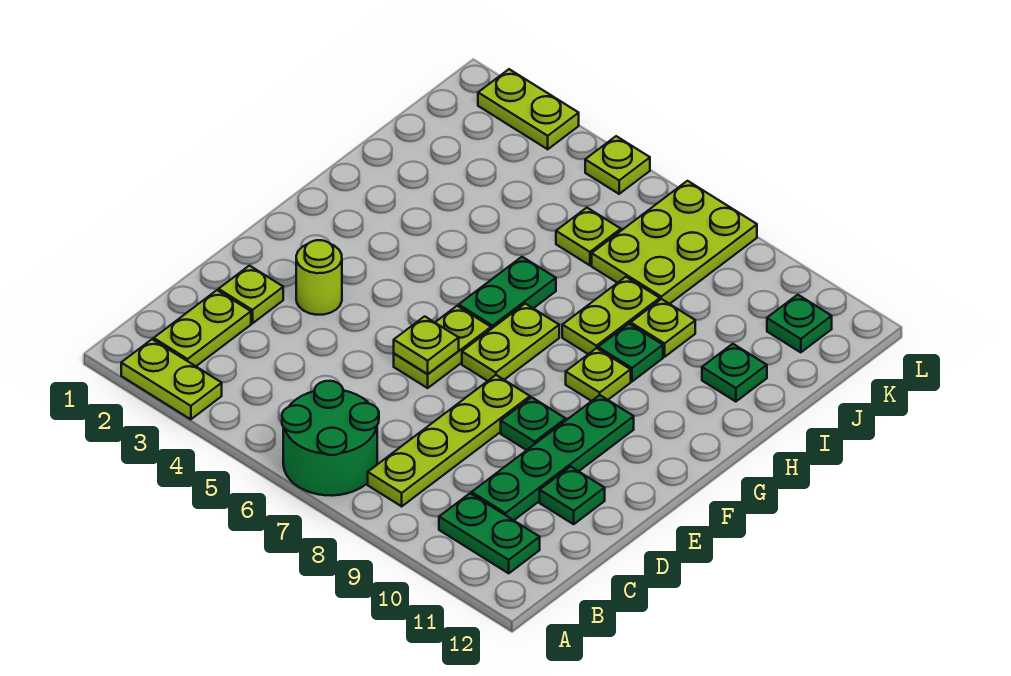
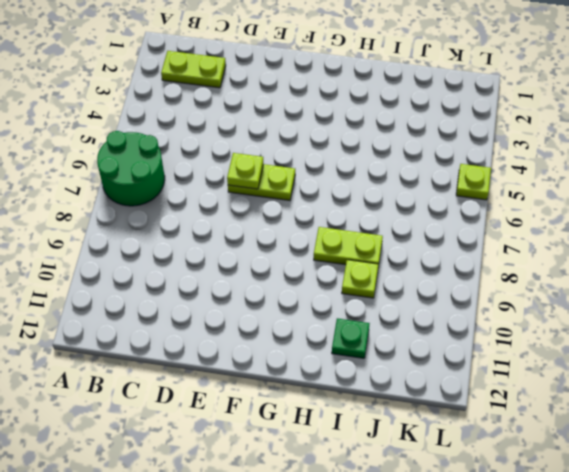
none -> lime 1x2 plate [121,339,222,419]
none -> lime 1x4 plate [368,375,530,506]
none -> green 1x2 plate [439,493,540,573]

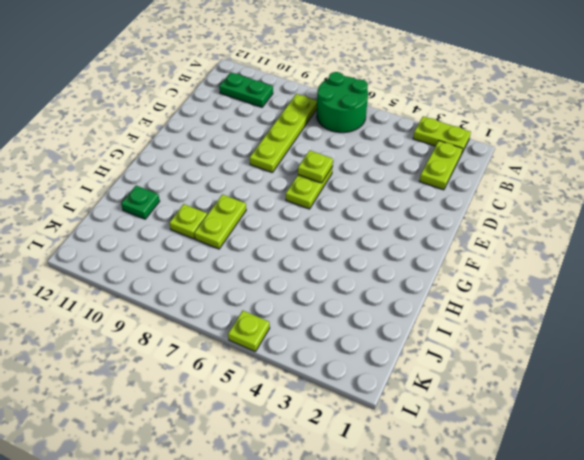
none -> green 1x4 plate [472,395,634,520]
none -> lime 1x1 plate [219,266,283,323]
none -> green 1x1 plate [540,466,605,524]

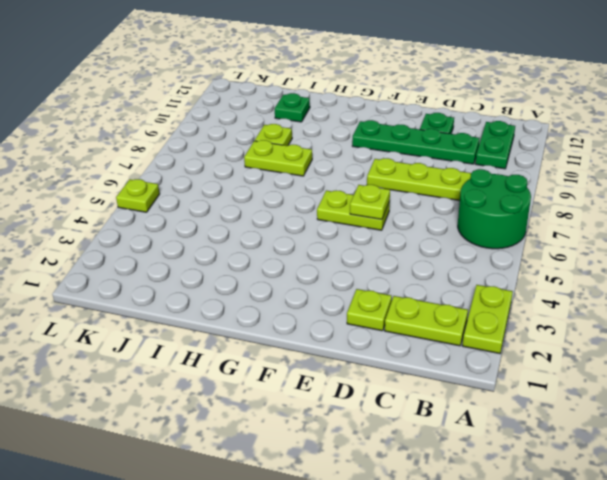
none -> lime 1x1 round brick [296,240,342,315]
none -> green 1x1 plate [501,397,566,450]
none -> lime 1x2 plate [462,304,559,381]

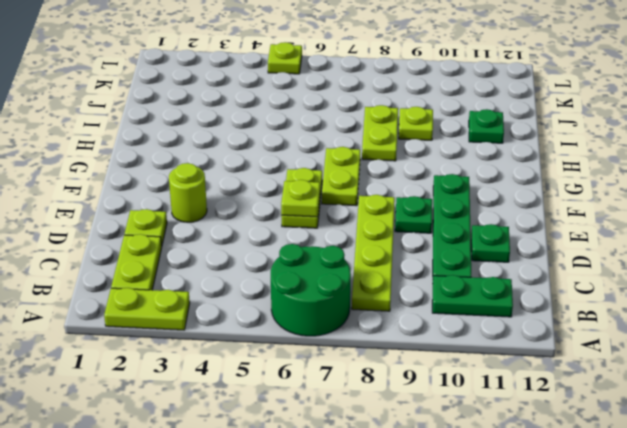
none -> green 1x2 plate [459,257,556,329]
none -> lime 1x1 plate [566,348,631,401]
none -> green 1x1 plate [598,324,663,381]

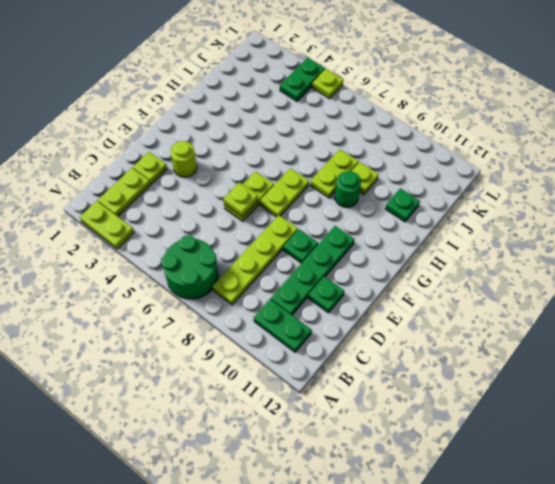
green 1x1 round brick [335,171,361,208] -> green 1x1 plate [598,324,663,381]
green 1x2 plate [280,58,325,101] -> green 1x2 plate moved to [459,257,556,329]
none -> lime 1x1 plate [566,348,631,401]
none -> lime 1x1 plate [556,208,621,265]
none -> lime 2x3 plate [592,181,757,304]

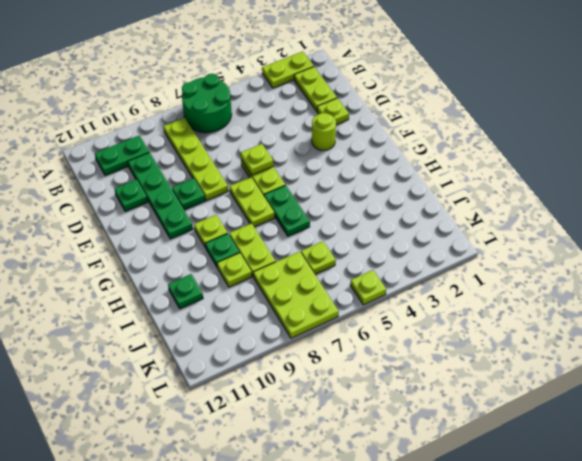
none -> green 1x1 plate [767,295,832,352]
none -> lime 1x2 plate [478,69,579,149]

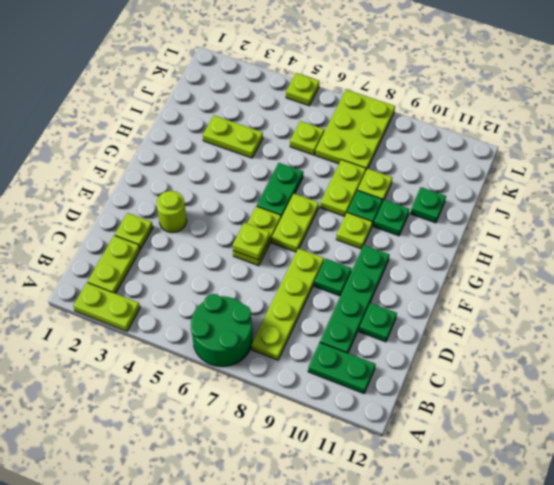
green 1x1 plate [374,200,409,236] -> green 1x1 plate moved to [767,295,832,352]
lime 1x2 plate [203,116,263,158] -> lime 1x2 plate moved to [478,69,579,149]

